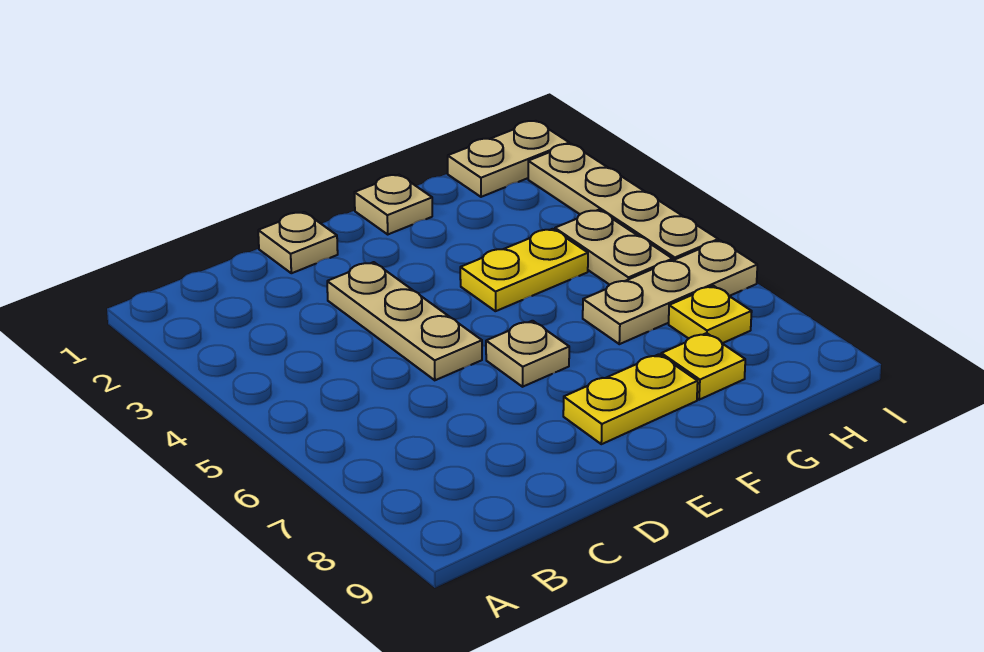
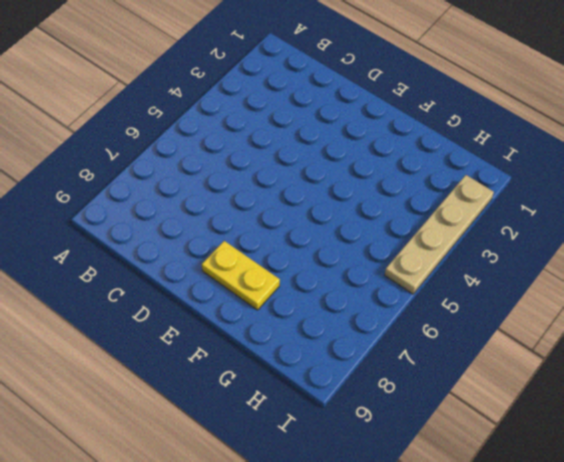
none -> tan 1x1 plate [258,212,338,273]
none -> tan 1x3 plate [327,262,482,380]
none -> tan 1x1 plate [486,321,569,387]

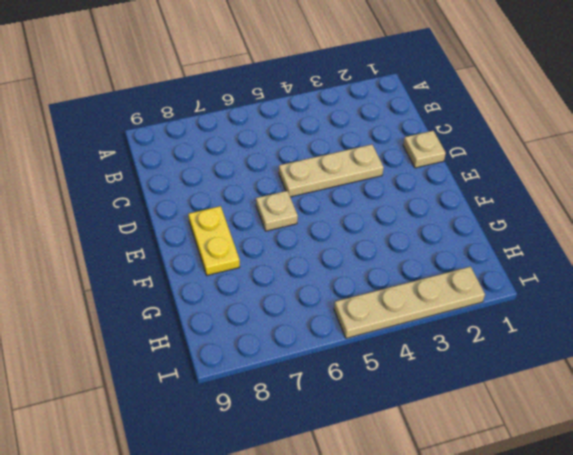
none -> tan 1x1 plate [354,175,432,234]
none -> yellow 1x2 plate [460,229,588,311]
none -> tan 1x3 plate [583,240,757,344]

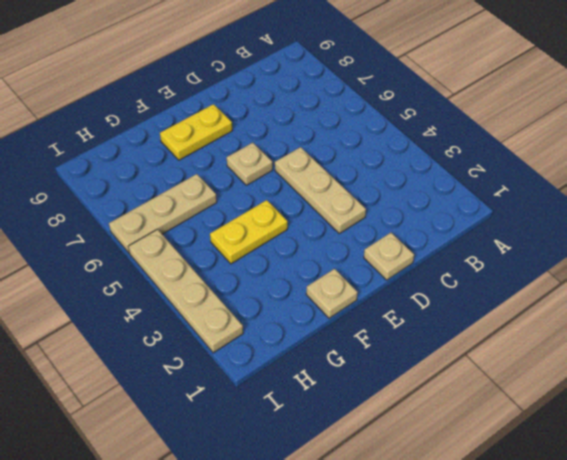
none -> yellow 1x1 plate [661,333,745,400]
none -> tan 1x2 plate [448,121,569,197]
none -> tan 1x2 plate [555,210,673,285]

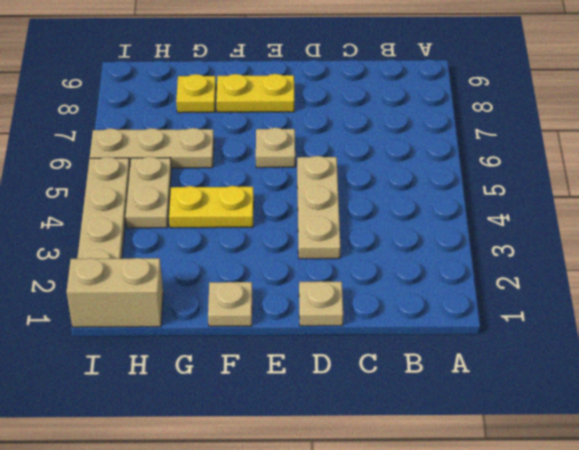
tan 1x2 brick [67,258,163,327] -> tan 1x2 plate [448,121,569,197]
none -> yellow 1x1 plate [669,286,752,343]

